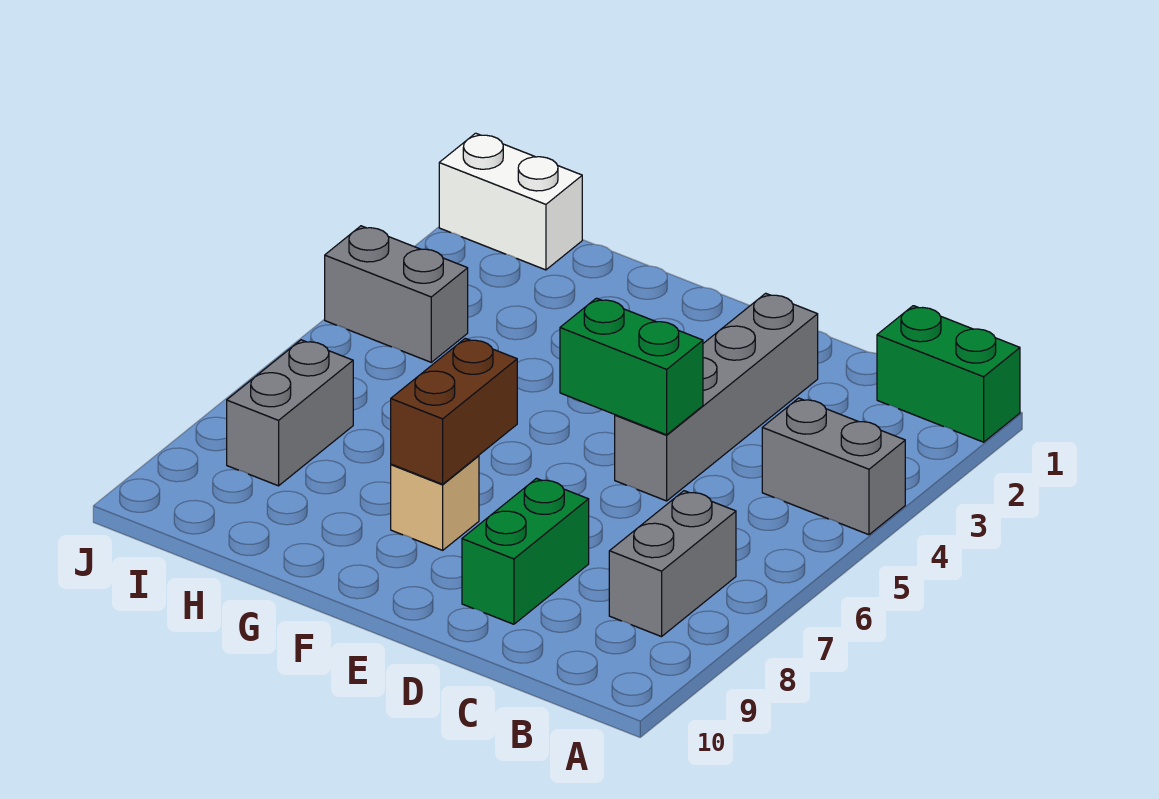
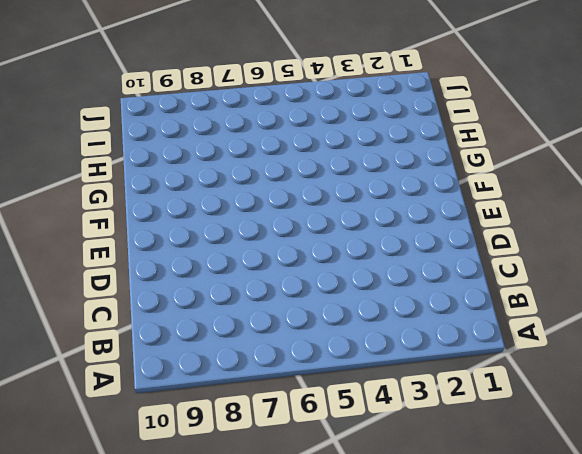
none -> green 1x2 brick [877,306,1020,442]
none -> grey 1x2 brick [762,398,905,535]

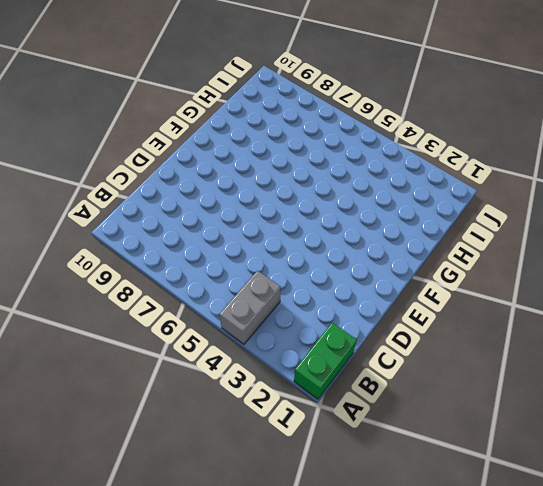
none -> grey 1x2 brick [609,491,736,637]
none -> grey 1x4 brick [615,293,818,501]

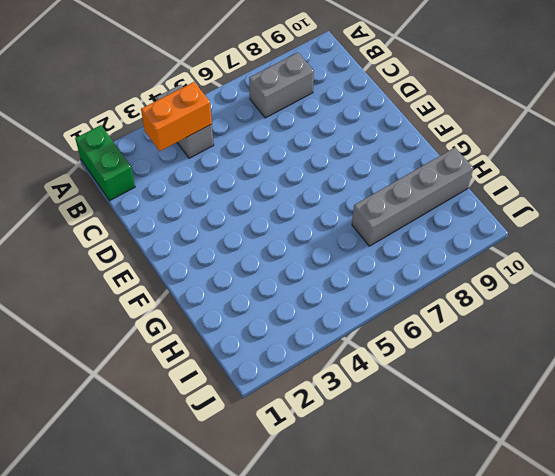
orange 1x2 brick [141,82,212,151] -> none
grey 1x4 brick [352,148,473,246] -> grey 1x4 brick moved to [615,293,818,501]
none -> green 1x2 brick [462,478,589,624]
none -> tan 1x1 brick [391,456,479,550]

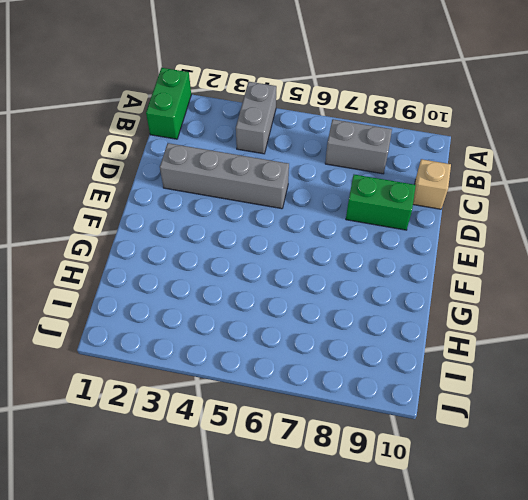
tan 1x1 brick [413,159,451,209] -> tan 1x1 brick moved to [391,456,479,550]
none -> white 1x2 brick [439,133,582,270]
none -> grey 1x2 brick [325,226,468,362]

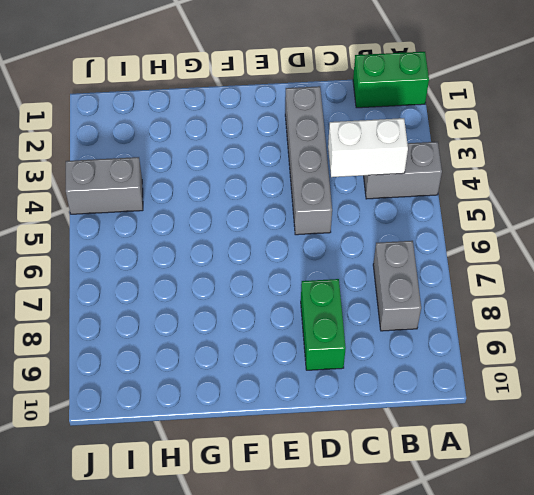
white 1x2 brick [328,118,408,177] -> white 1x2 brick moved to [439,133,582,270]
none -> tan 1x1 brick [391,456,479,550]
none -> grey 1x2 brick [227,340,353,486]

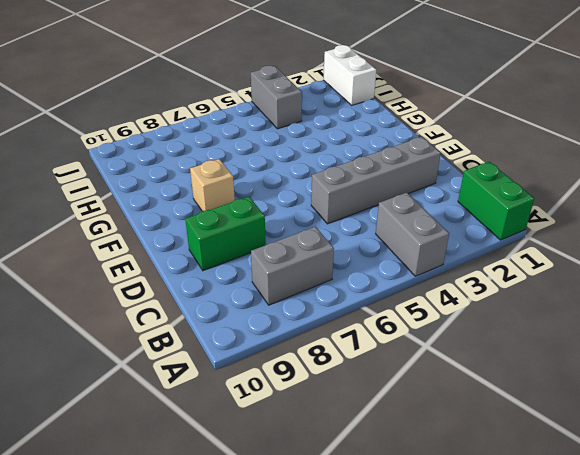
none -> grey 1x2 brick [227,340,353,486]
none -> green 1x2 brick [560,298,703,435]

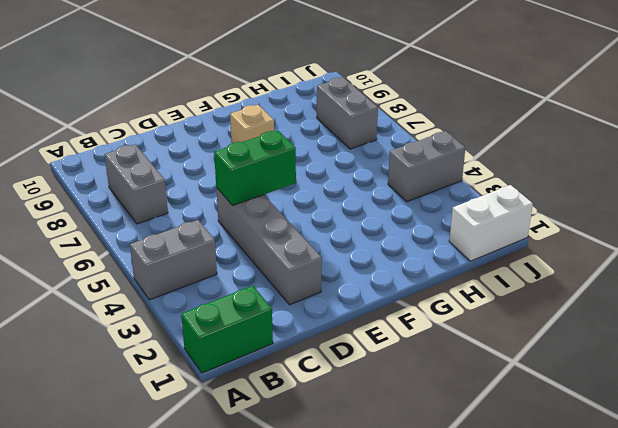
none -> green 1x2 brick [462,478,589,624]
none -> brown 1x2 brick [391,338,517,484]

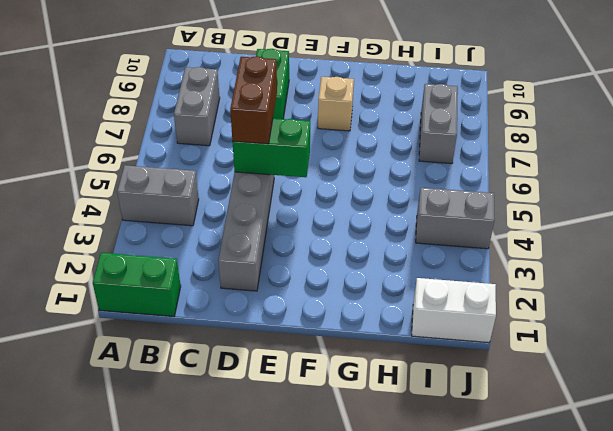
brown 1x2 brick [230,56,277,144] -> brown 1x2 brick moved to [391,338,517,484]

